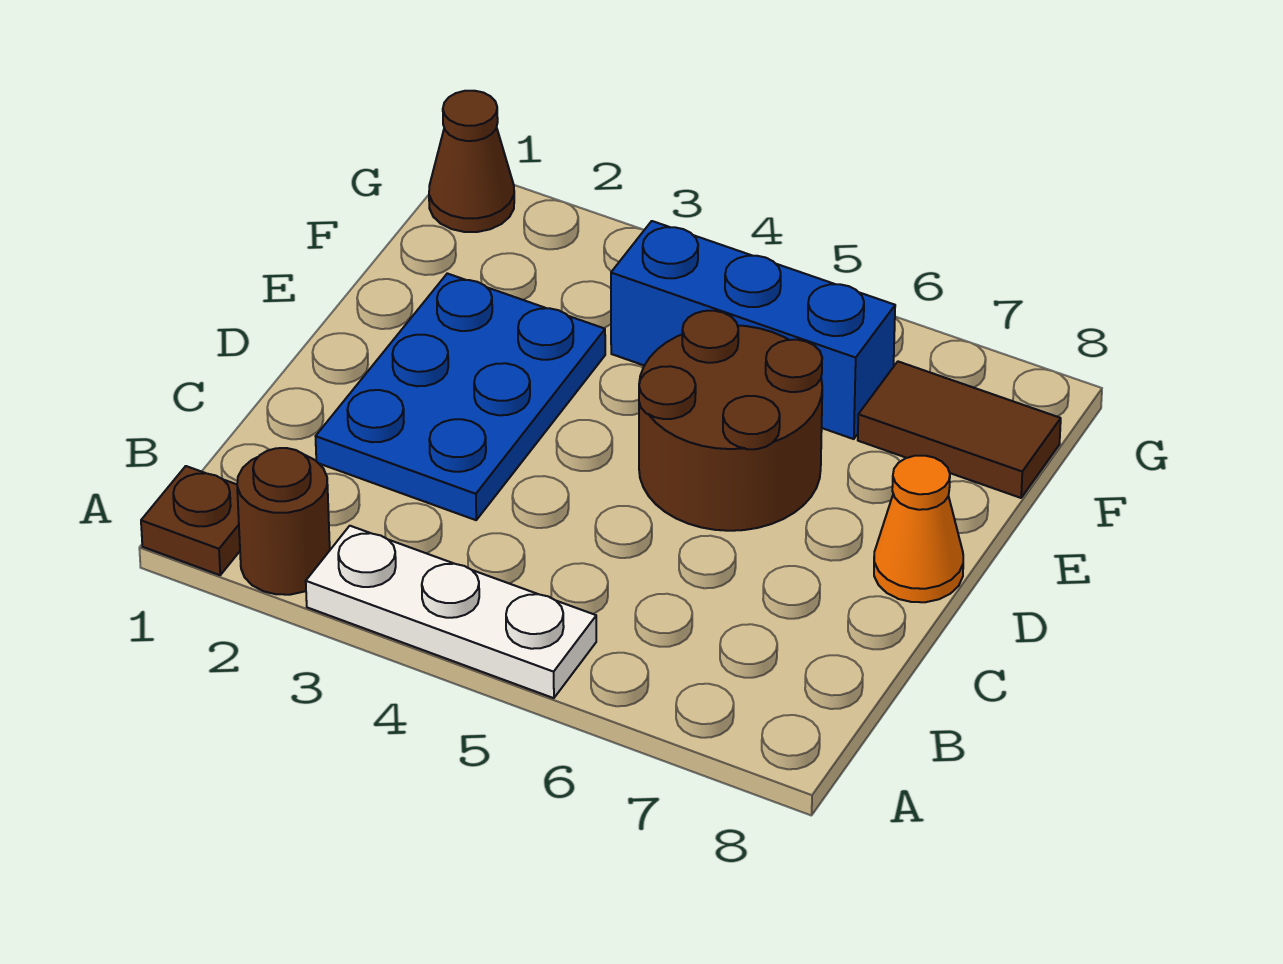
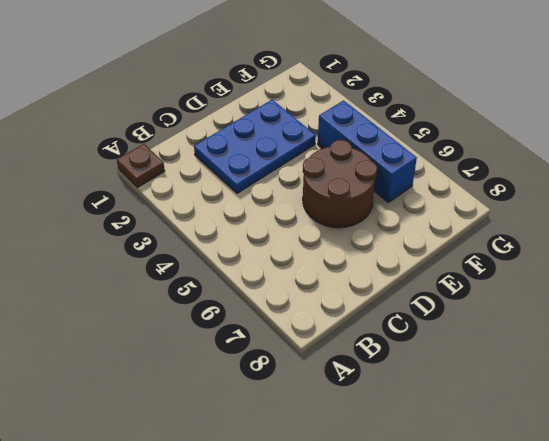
none -> brown 1x1 round brick [237,448,330,595]
none -> white 1x3 plate [306,526,596,698]

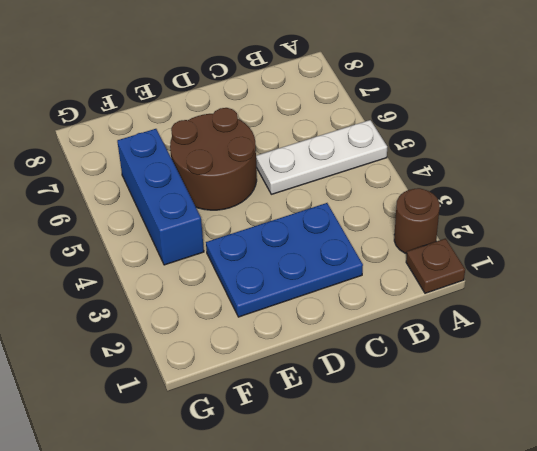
white 1x3 plate [256,120,387,194] -> white 1x3 plate turned to [306,526,596,698]
none -> orange 1x1 cone [874,456,963,602]
none -> brown 1x2 tile [858,362,1061,498]

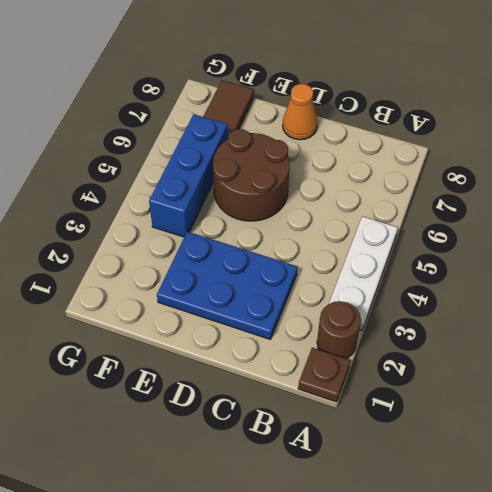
none -> brown 1x1 cone [429,91,514,232]

